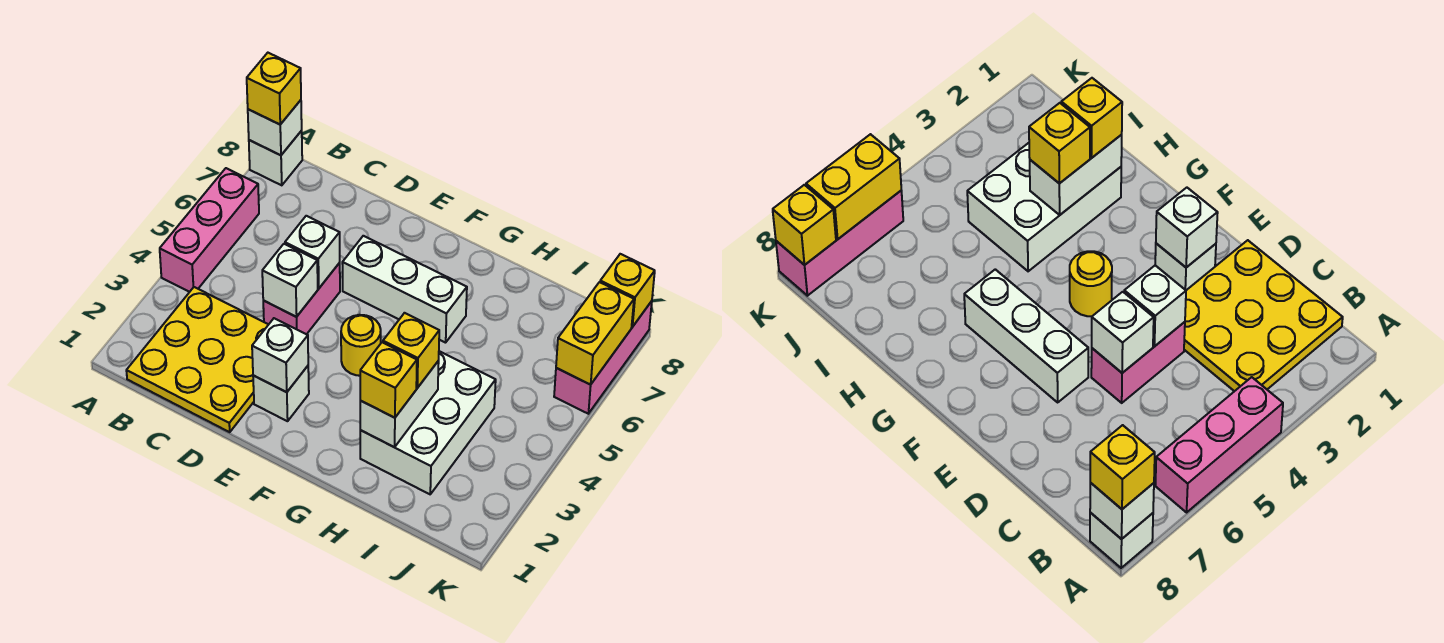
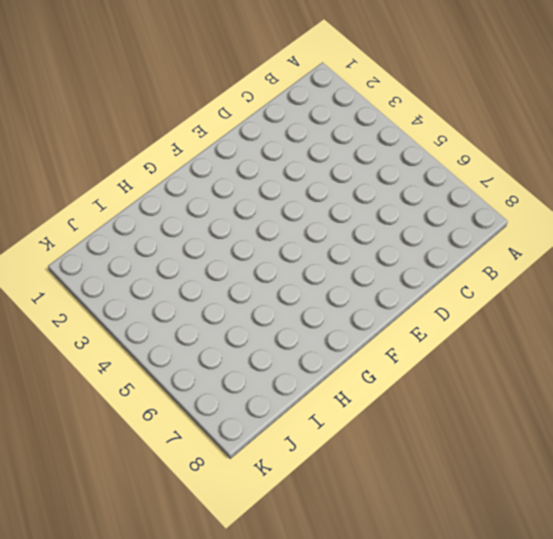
none -> pink 1x3 brick [160,168,259,292]
none -> white 1x1 brick [249,131,302,185]
none -> yellow 3x3 plate [126,287,269,432]

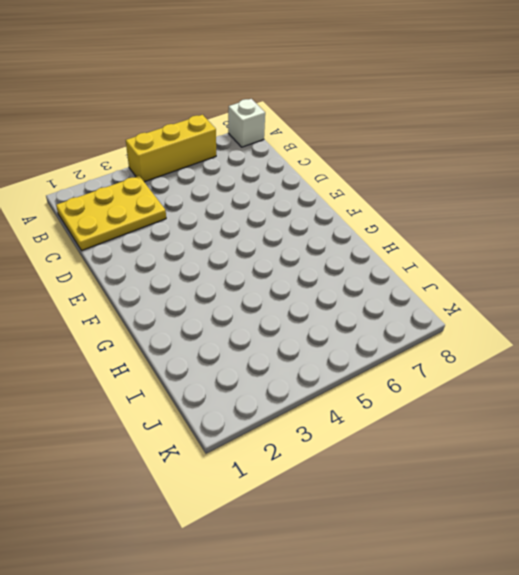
yellow 1x3 brick [126,115,216,182] -> pink 1x3 brick [160,168,259,292]
yellow 2x3 plate [56,176,166,251] -> yellow 3x3 plate [126,287,269,432]
none -> pink 1x2 brick [263,263,340,334]
none -> white 1x1 brick [253,366,309,421]
none -> white 1x3 brick [342,236,467,343]

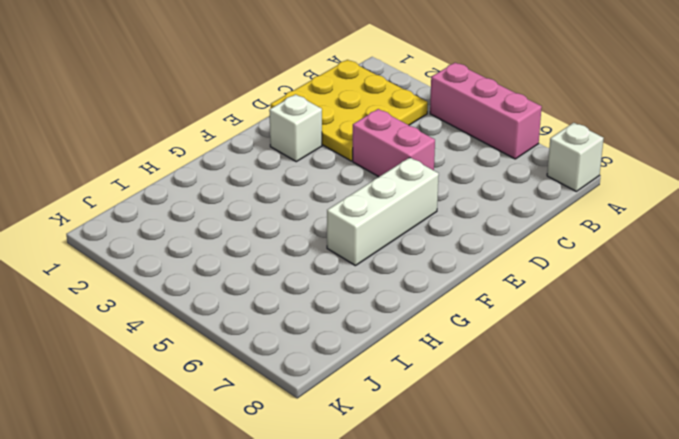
none -> yellow 1x1 round brick [341,315,381,376]
none -> white 2x3 brick [360,351,496,494]
none -> pink 1x3 brick [554,301,652,414]

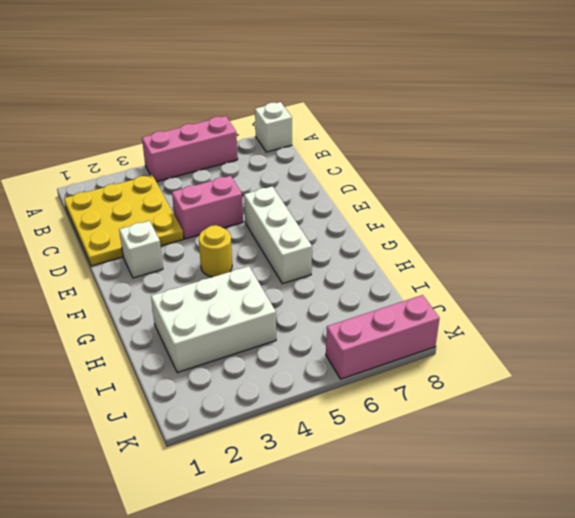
none -> white 1x1 brick [248,100,302,155]
none -> white 1x1 brick [262,244,318,317]
none -> white 1x1 brick [285,216,340,288]

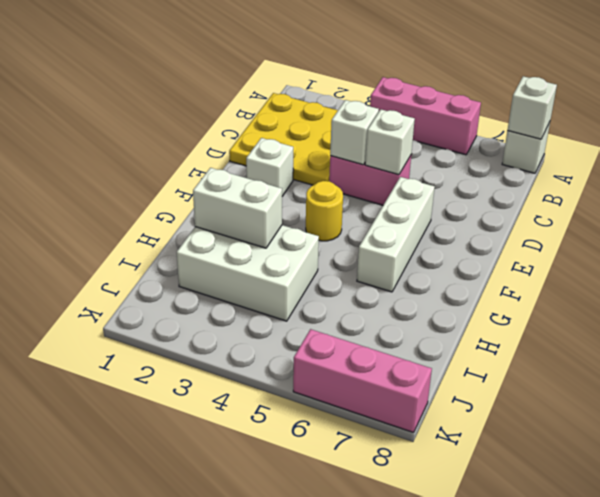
none -> white 1x1 brick [252,318,308,392]
none -> yellow 1x2 brick [556,282,634,385]
none -> yellow 1x1 brick [600,254,655,327]

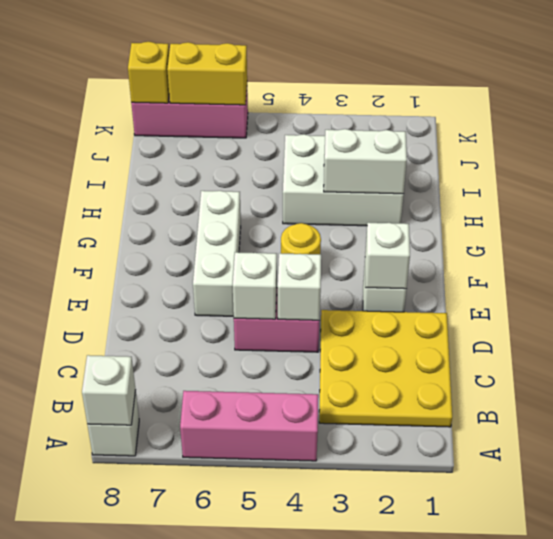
none -> yellow 1x1 brick [247,53,301,124]
none -> yellow 1x1 brick [360,342,417,418]
none -> yellow 1x1 brick [383,313,439,388]

